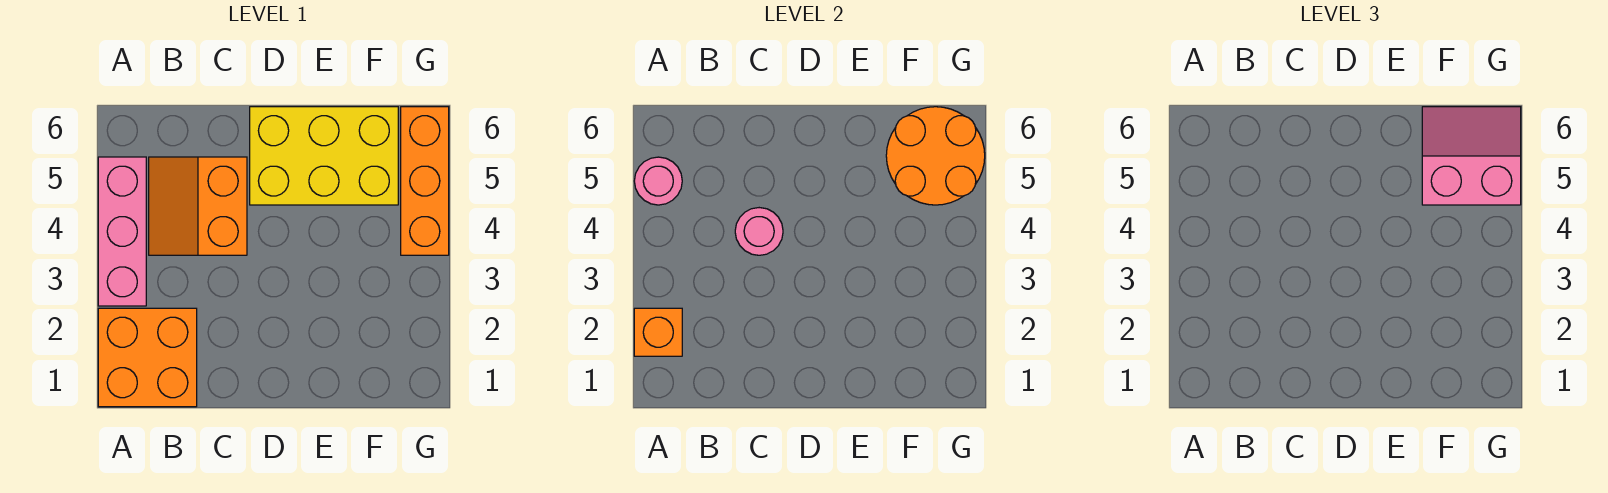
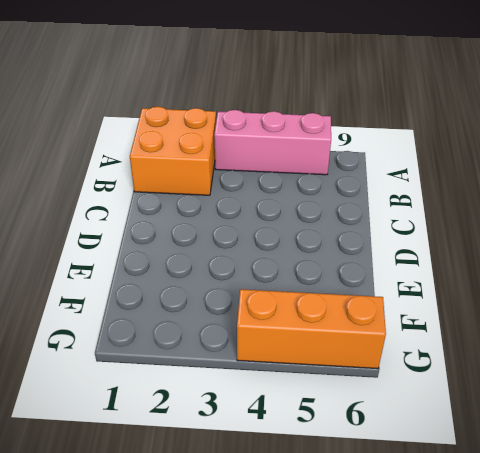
none -> orange 2x2 slope [149,157,247,255]
none -> yellow 2x3 brick [250,107,398,205]

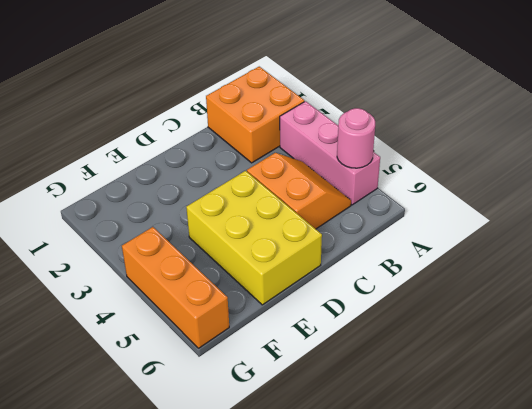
yellow 2x3 brick [186,171,322,305] -> yellow 2x3 brick turned to [250,107,398,205]
none -> orange 1x1 brick [634,308,682,356]
none -> pink 1x1 round brick [735,208,783,255]

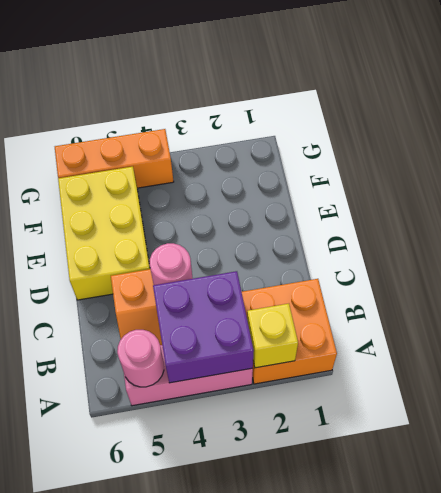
yellow 1x1 brick [247,304,298,368] -> orange 1x1 brick [634,308,682,356]
purple 2x2 brick [153,271,254,383] -> none
none -> orange 2x2 round brick [886,107,985,205]
none -> pink 2x2 slope [1422,107,1521,205]

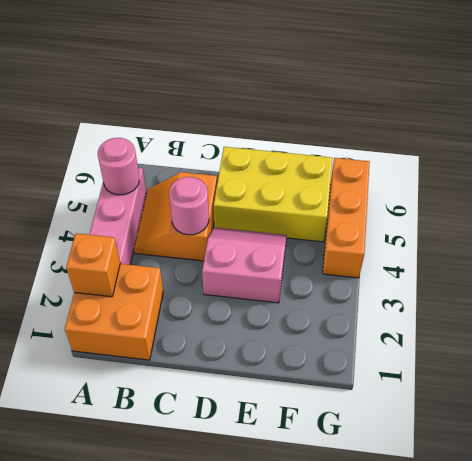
pink 2x2 slope [202,227,287,303] -> pink 2x2 slope moved to [1422,107,1521,205]
none -> orange 2x2 round brick [886,107,985,205]

